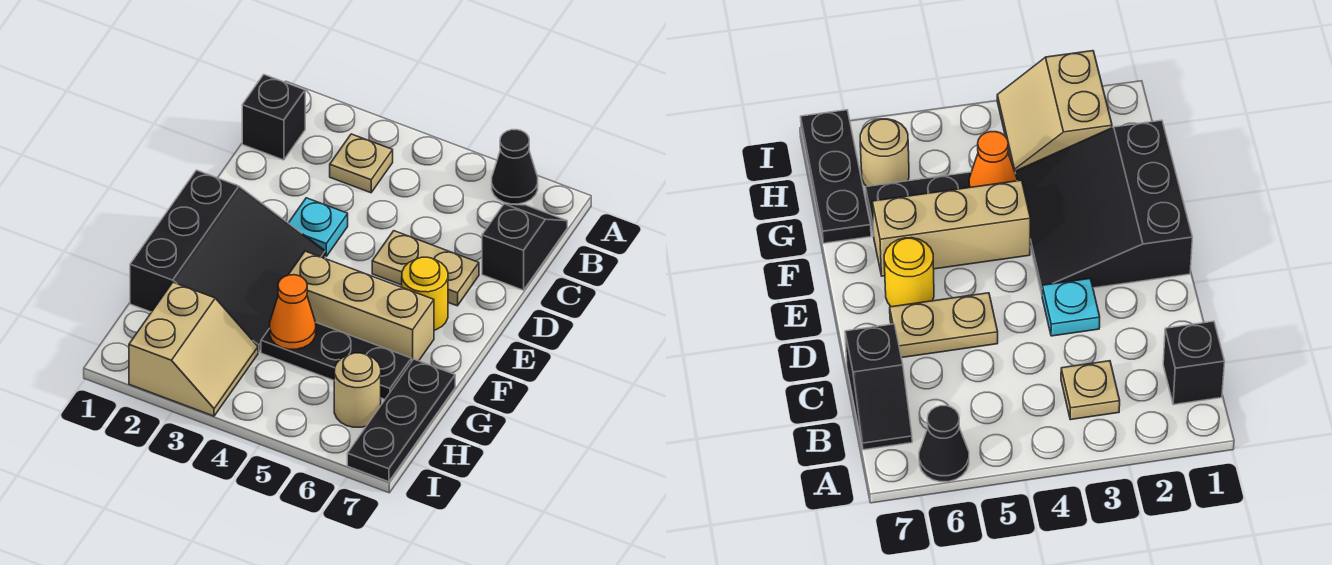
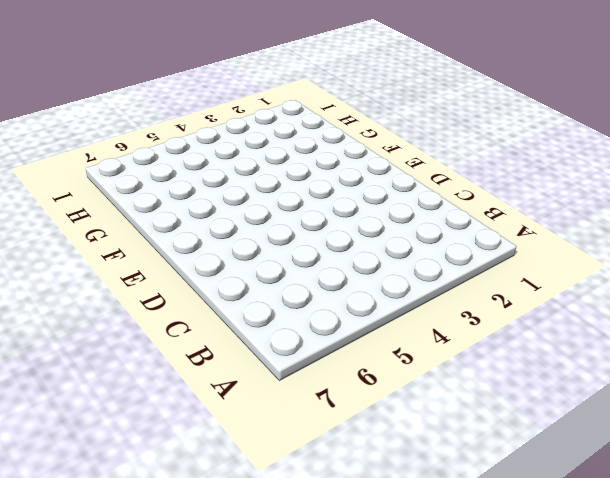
none -> black 1x1 cone [492,130,538,204]
none -> black 1x1 brick [242,75,305,160]
none -> tan 1x1 plate [330,134,393,193]

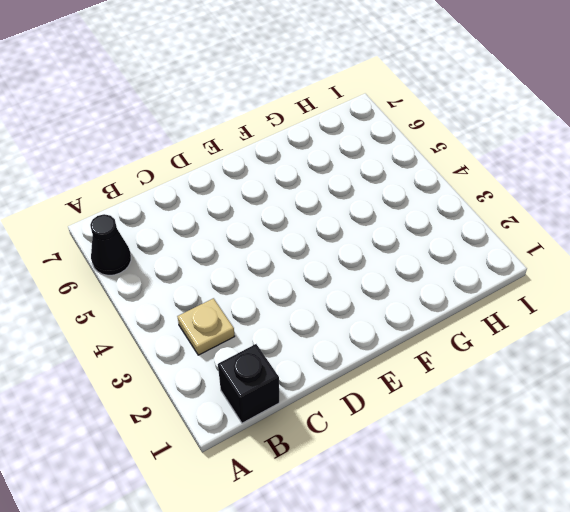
none -> black 1x2 slope [482,204,567,290]
none -> cyan 1x1 plate [289,198,348,256]
none -> tan 1x2 plate [372,231,479,306]

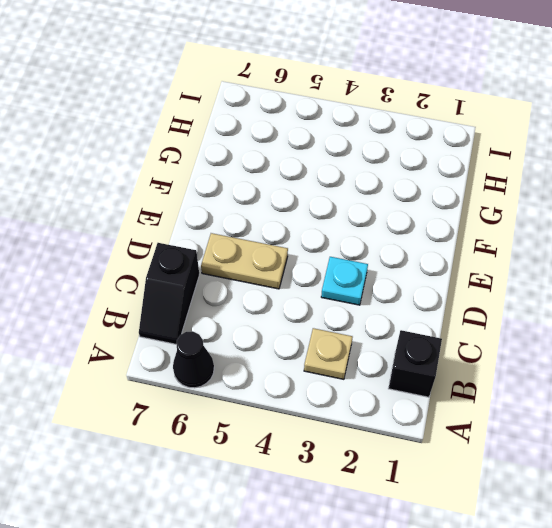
none -> black 3x3 slope [130,170,325,352]
none -> yellow 1x1 round brick [402,257,448,330]
none -> tan 1x3 brick [289,251,434,361]

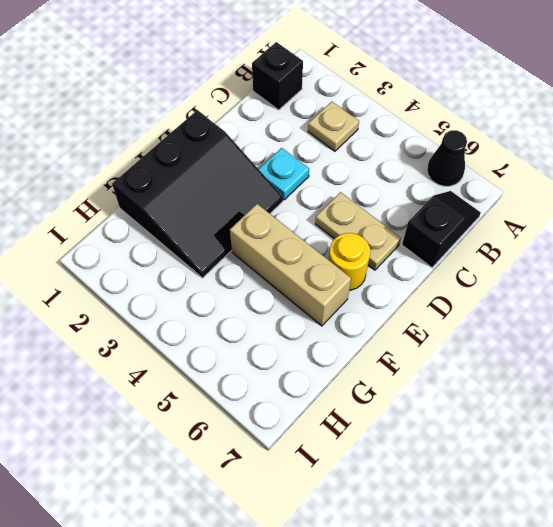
none -> black 1x3 plate [261,323,412,400]
none -> black 1x3 plate [347,359,455,482]
none -> tan 2x2 slope [129,282,258,416]

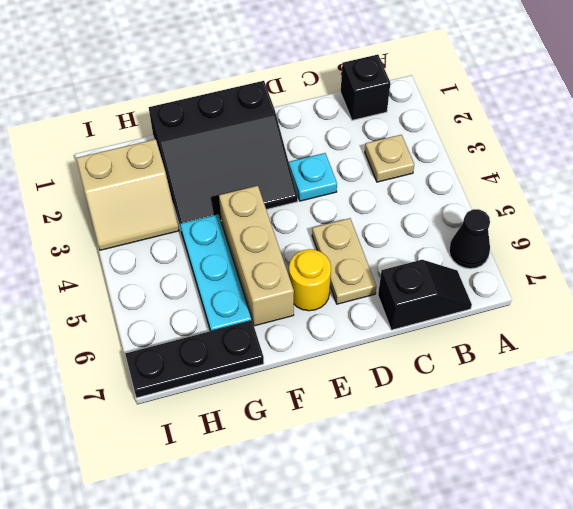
cyan 1x3 plate [180,214,252,331] -> black 1x3 plate [261,323,412,400]
none -> tan 1x1 round brick [334,353,381,427]
none -> orange 1x1 cone [270,275,316,349]

